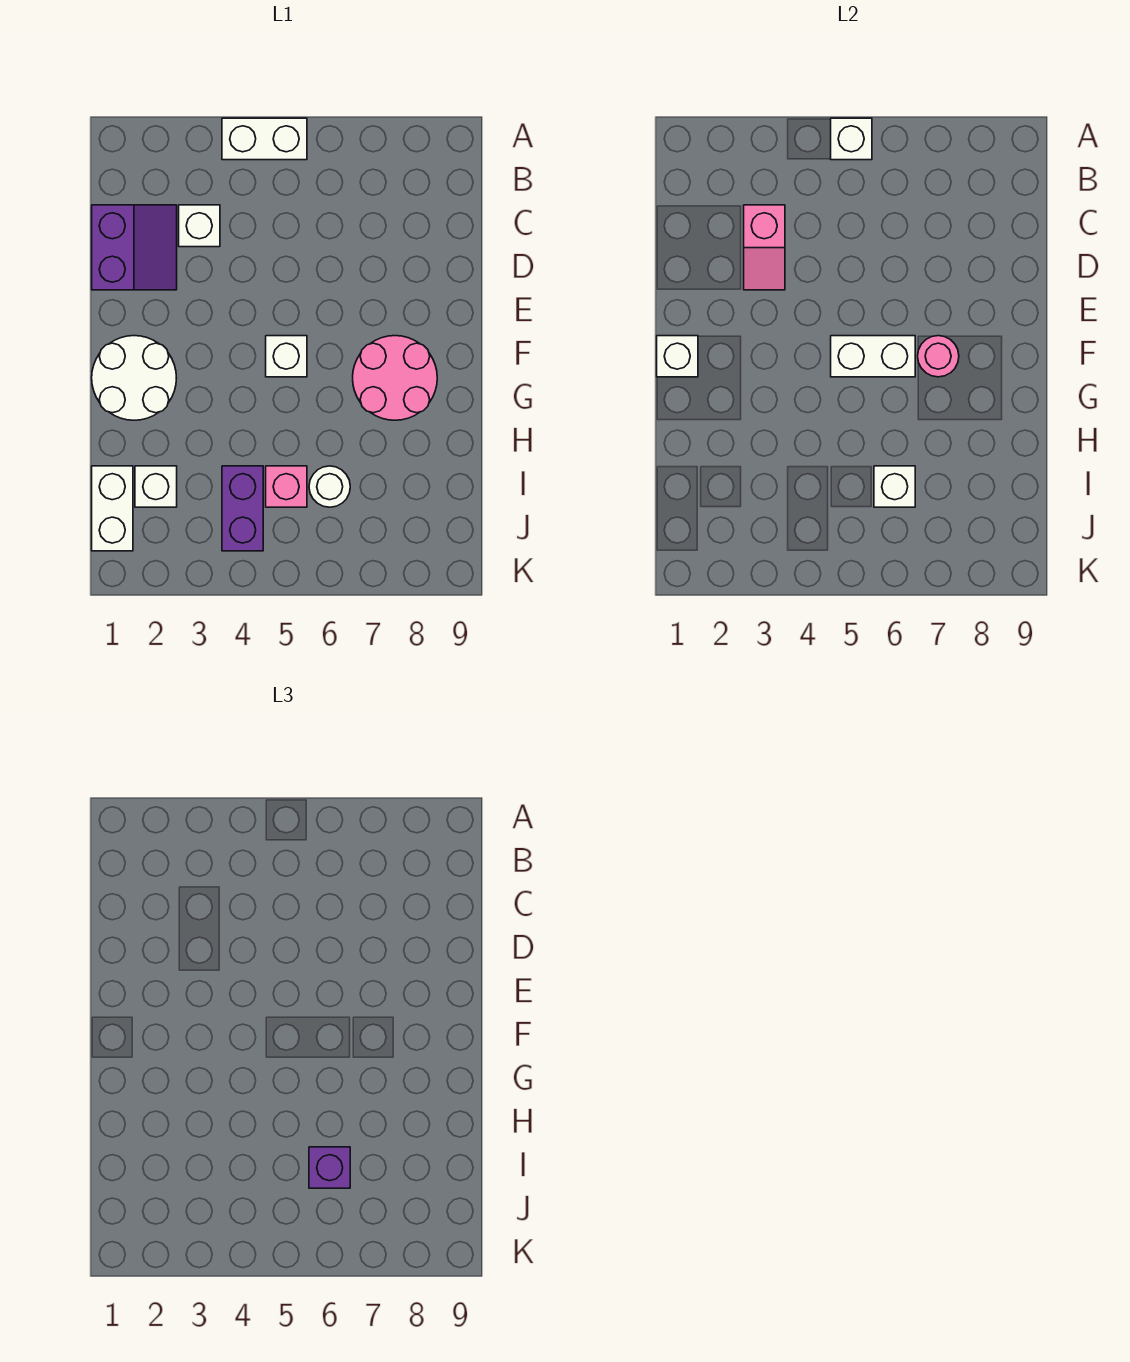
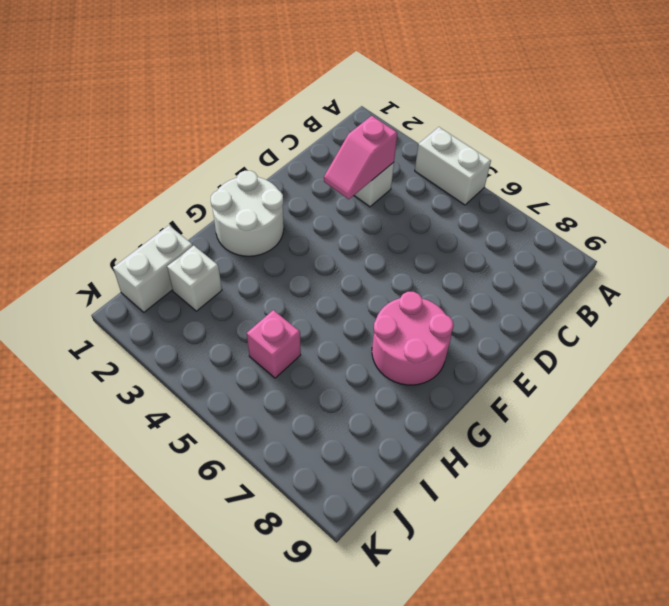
none -> purple 2x2 slope [92,205,177,290]
none -> white 1x1 brick [266,336,307,377]
none -> purple 1x2 brick [222,466,263,551]

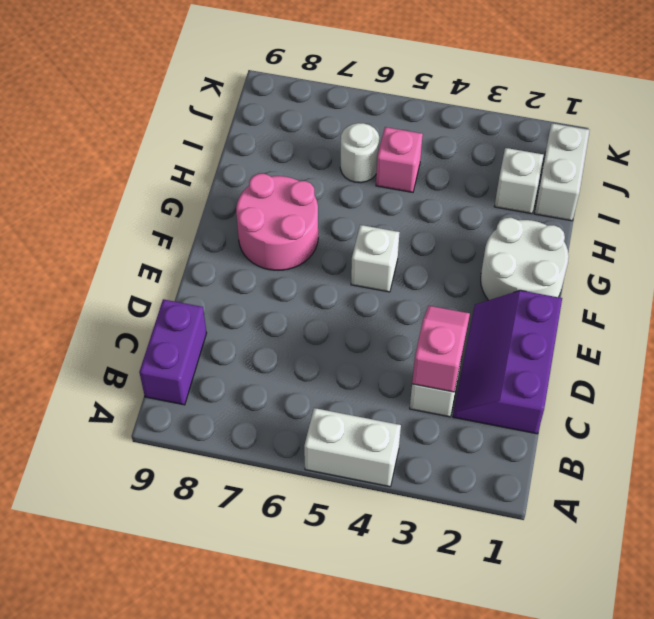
purple 1x2 brick [139,299,206,405] -> purple 1x2 brick moved to [222,466,263,551]
purple 2x3 slope [453,290,562,434] -> purple 2x2 slope [92,205,177,290]
none -> white 1x1 brick [831,118,872,160]
none -> white 1x1 brick [657,336,698,377]
none -> white 1x2 brick [831,336,915,377]

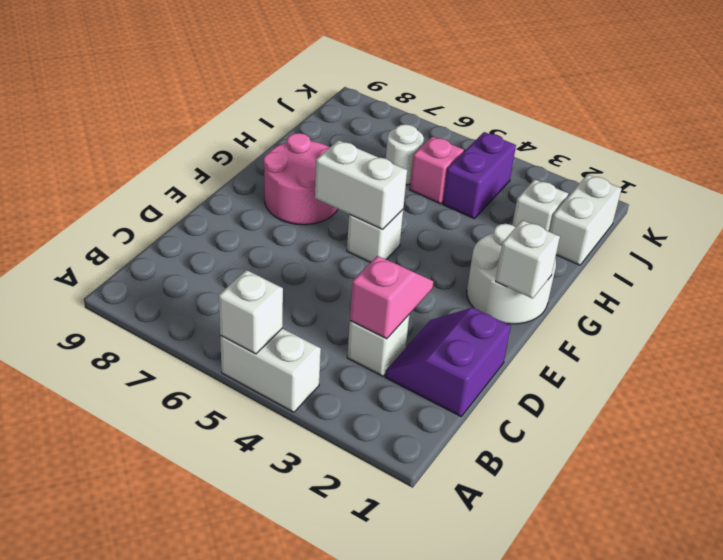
none -> pink 1x1 round brick [918,336,959,377]
none -> white 1x1 brick [874,466,915,507]
none -> purple 1x1 brick [309,1147,350,1188]

